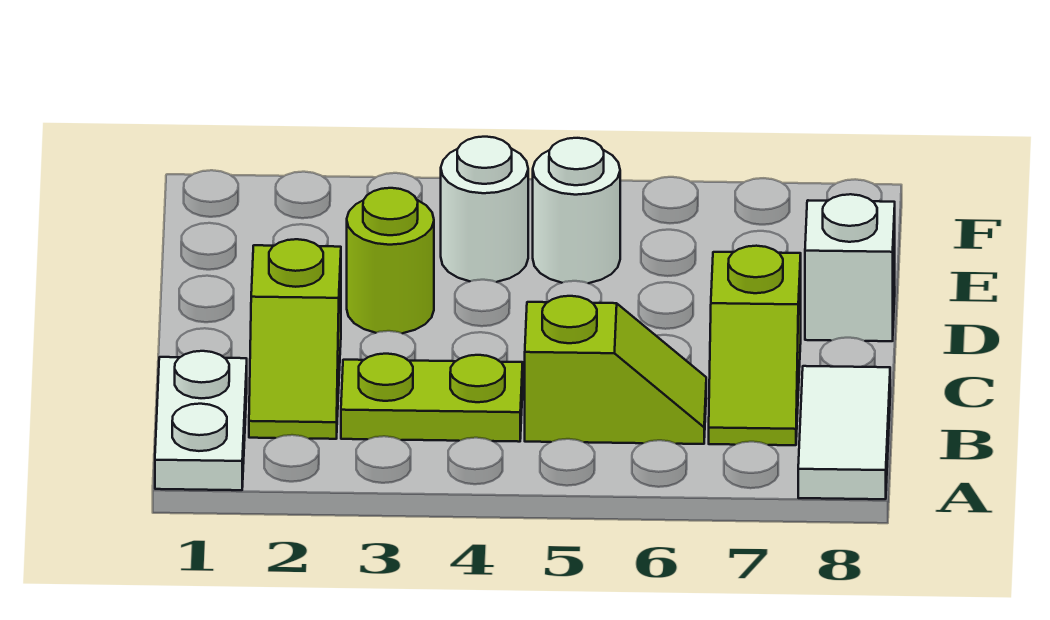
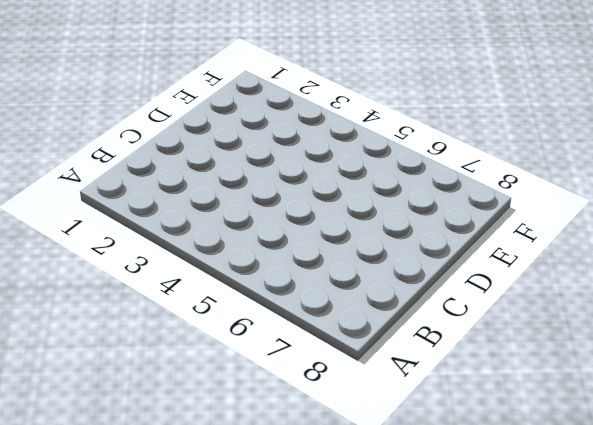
none -> white 1x2 plate [155,351,247,490]
none -> white 1x2 tile [798,366,890,499]

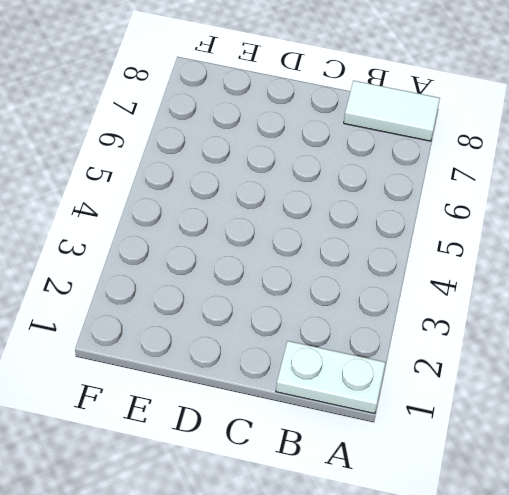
none -> lime 1x2 slope [249,239,341,439]
none -> lime 1x2 plate [341,354,523,442]

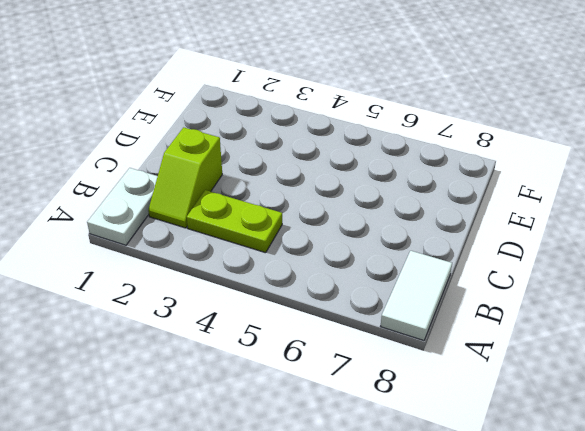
none -> lime 1x2 slope [525,296,706,444]
none -> lime 1x2 slope [709,246,801,445]

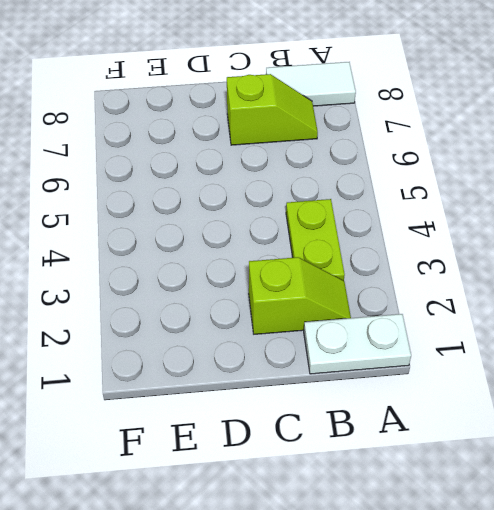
none -> lime 1x2 slope [525,296,706,444]
none -> lime 1x1 round brick [347,188,434,333]

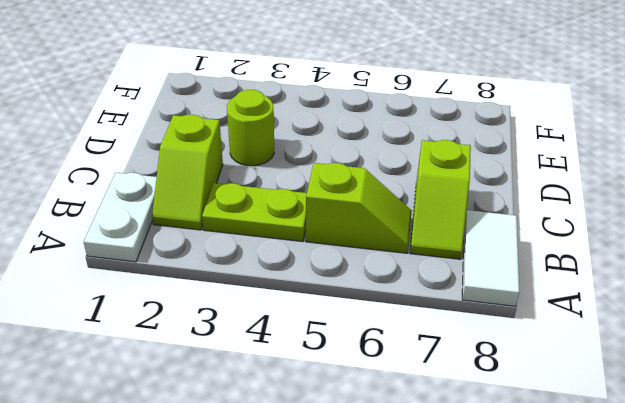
none -> white 1x1 brick [805,194,895,341]
none -> white 1x1 round brick [441,137,528,282]

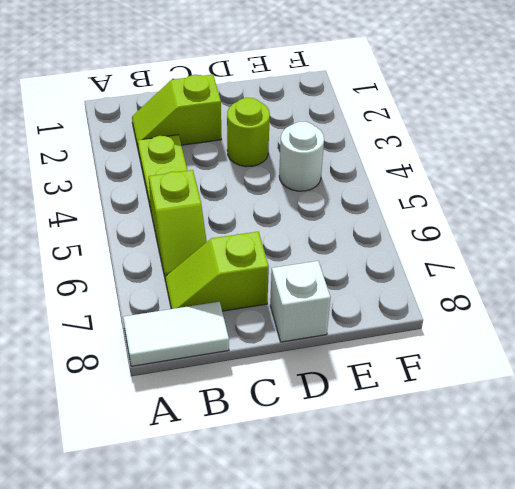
none -> white 1x2 plate [155,351,247,490]
none -> white 1x1 round brick [533,138,620,283]

